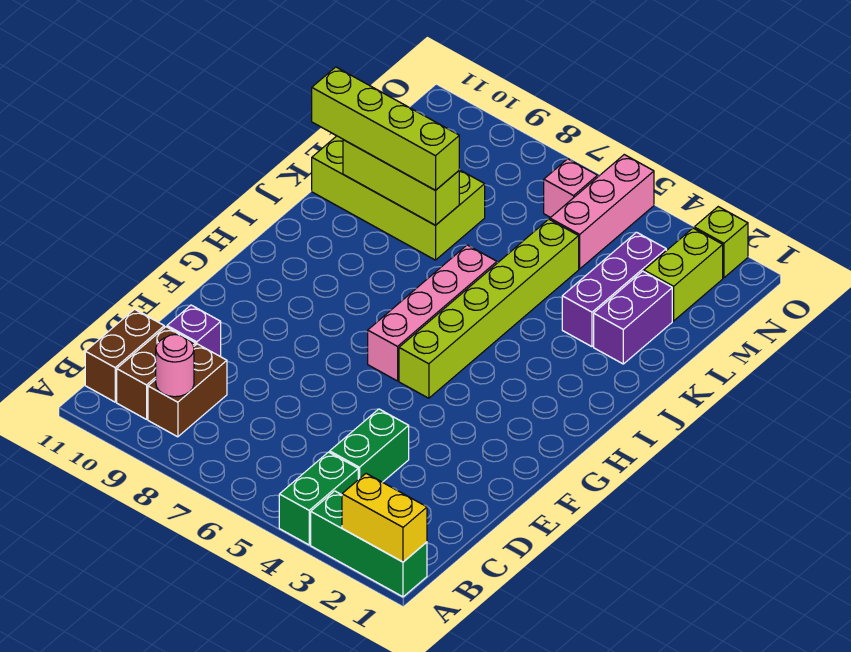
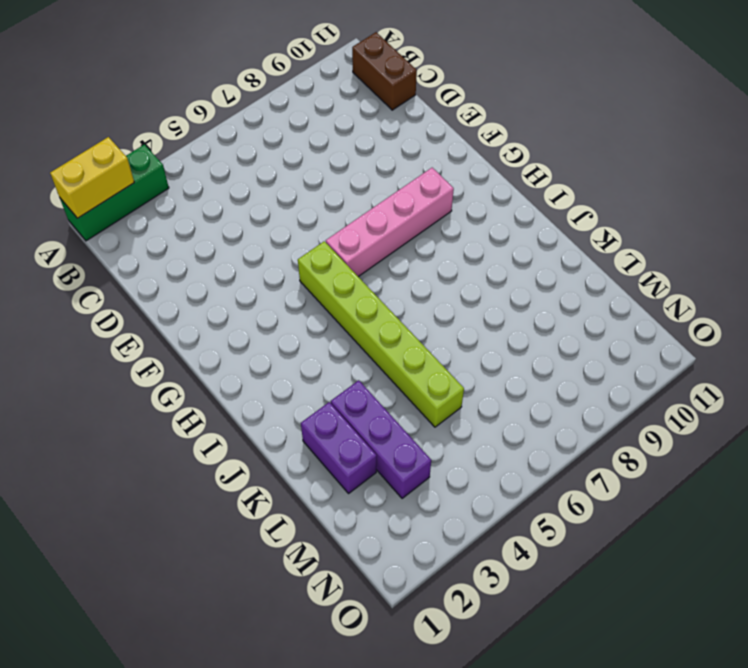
pink 1x4 brick [326,168,454,277] -> pink 1x4 brick turned to [368,245,497,381]
none -> green 1x2 brick [279,452,358,545]
none -> brown 1x2 brick [148,344,227,437]
none -> brown 1x2 brick [117,327,196,419]

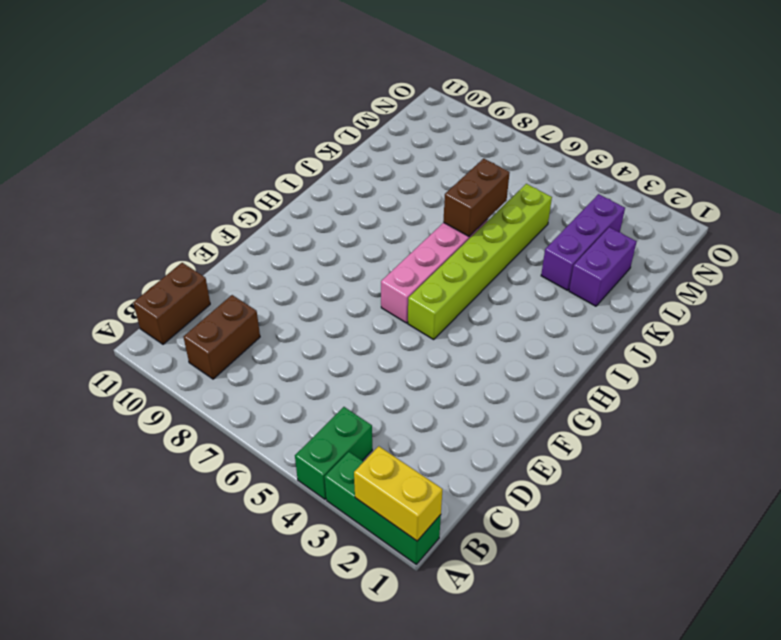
brown 1x2 brick [443,159,510,236] -> brown 1x2 brick moved to [117,327,196,419]
none -> green 1x2 brick [330,409,409,482]
none -> purple 1x1 brick [167,305,221,356]
none -> lime 2x4 brick [312,136,485,260]

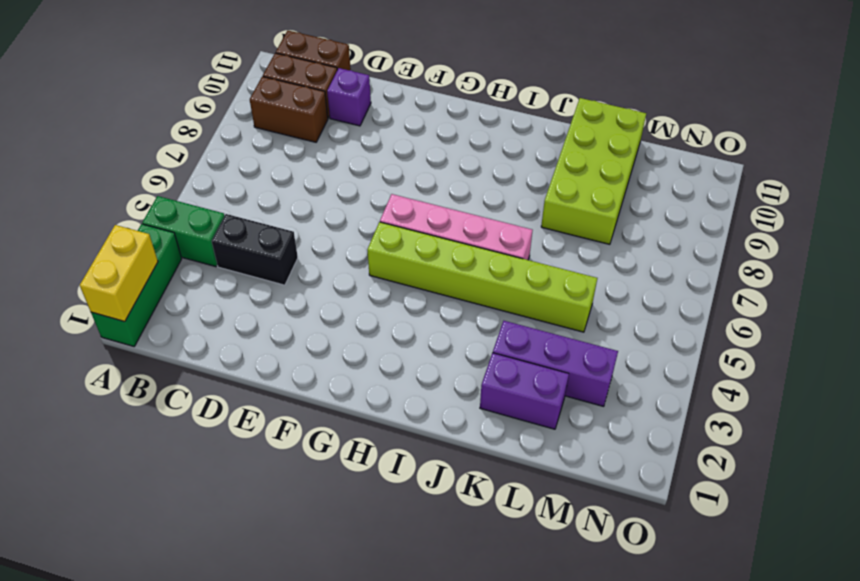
black 1x2 brick [212,214,298,285] -> green 1x2 brick [330,409,409,482]
none -> lime 1x2 brick [644,228,723,321]
none -> pink 1x3 brick [550,155,654,269]
none -> pink 1x1 brick [544,159,598,218]

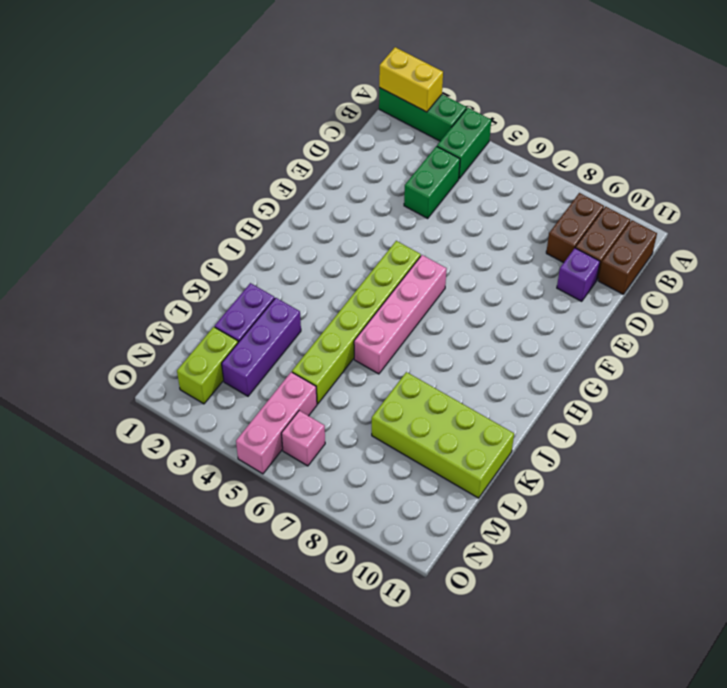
none -> lime 1x1 brick [694,207,748,278]
none -> pink 1x1 round brick [155,335,194,397]
none -> lime 1x3 brick [343,140,459,225]

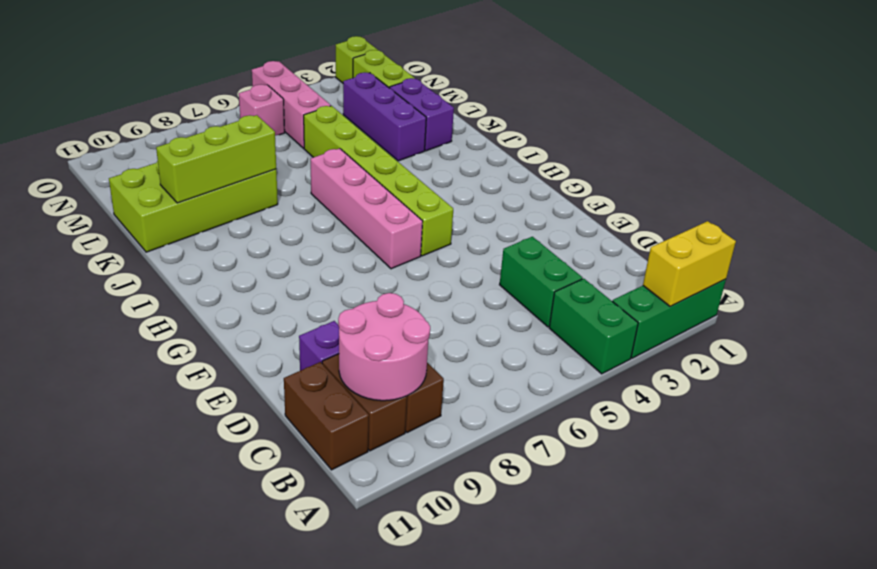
pink 2x2 round brick [338,293,430,401] -> pink 1x1 round brick [155,335,194,397]
none -> lime 1x4 brick [312,67,459,190]

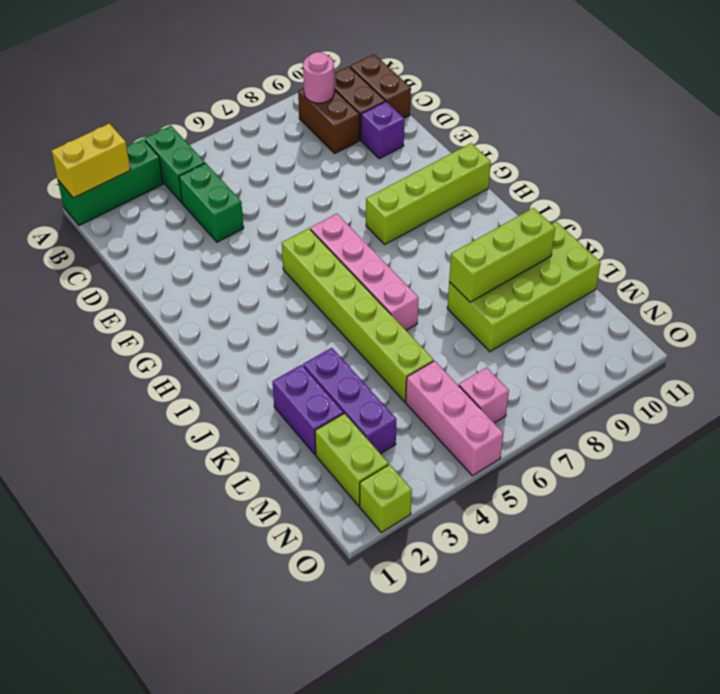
lime 1x4 brick [366,143,491,244] -> lime 1x4 brick moved to [312,67,459,190]

